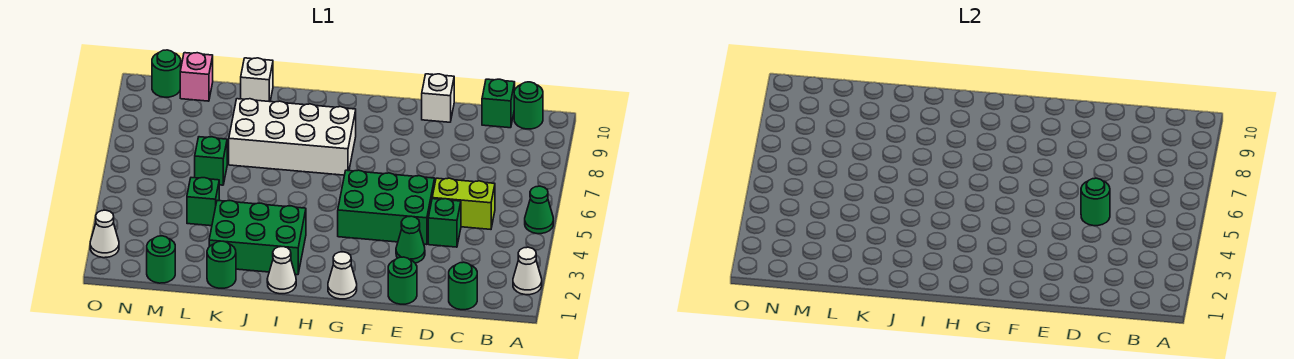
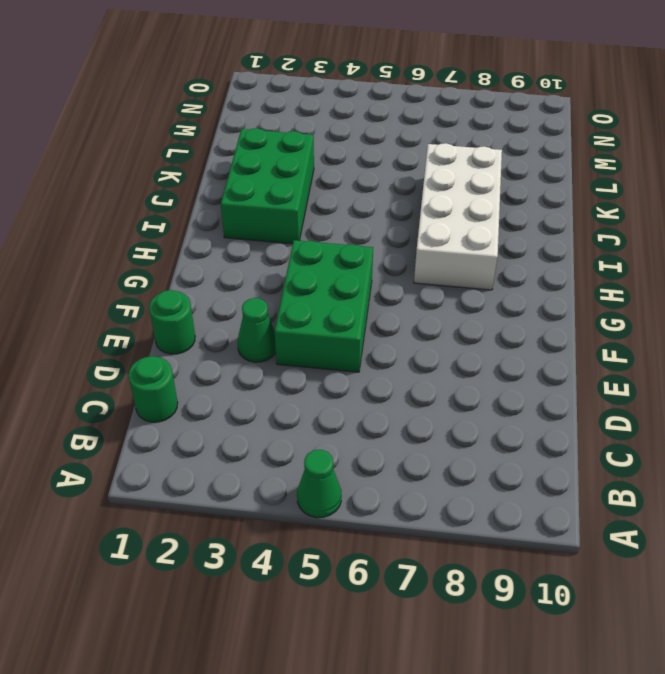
none -> white 1x1 cone [513,247,542,295]
none -> green 1x1 round brick [514,82,543,129]
none -> lime 1x2 brick [432,178,495,229]

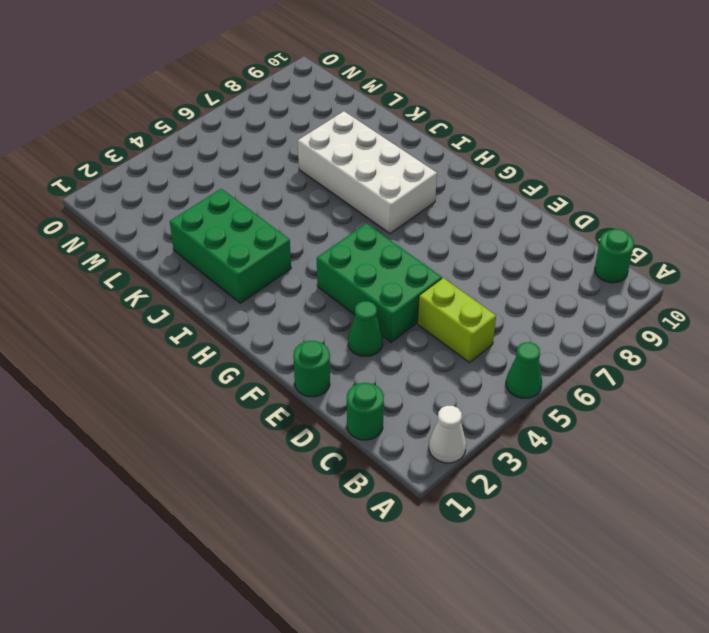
none -> green 1x1 brick [482,79,515,128]
none -> green 1x1 brick [428,199,461,247]
none -> white 1x1 brick [422,74,454,122]

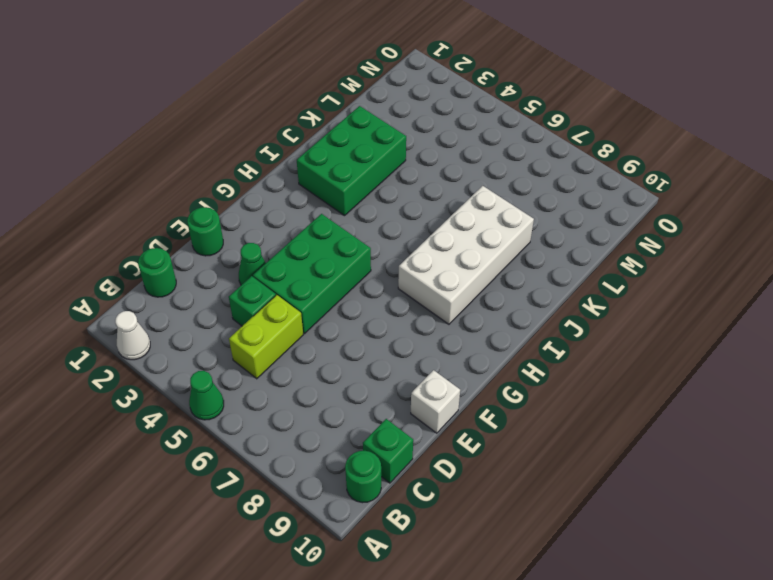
none -> white 1x1 cone [328,252,357,299]
none -> white 1x1 cone [267,247,296,294]
none -> green 1x1 round brick [207,241,236,288]

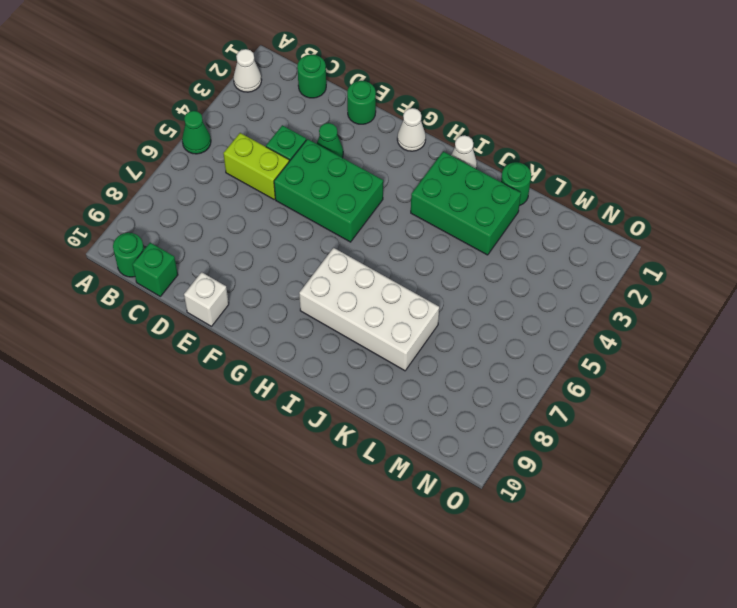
none -> white 1x1 brick [241,58,273,102]
none -> green 1x1 brick [187,178,219,226]
none -> green 1x1 brick [195,137,227,185]

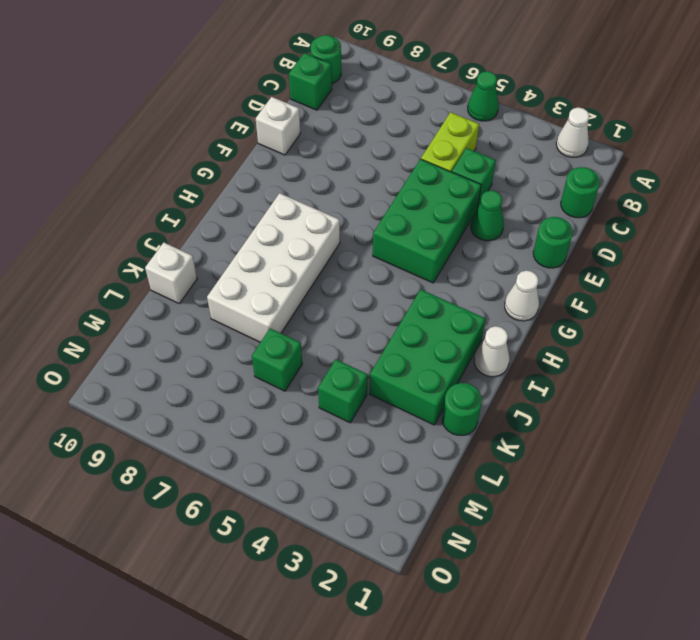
none -> green 1x1 round brick [147,236,175,283]
none -> pink 1x1 brick [180,53,213,101]
none -> green 1x1 round brick [152,50,181,97]

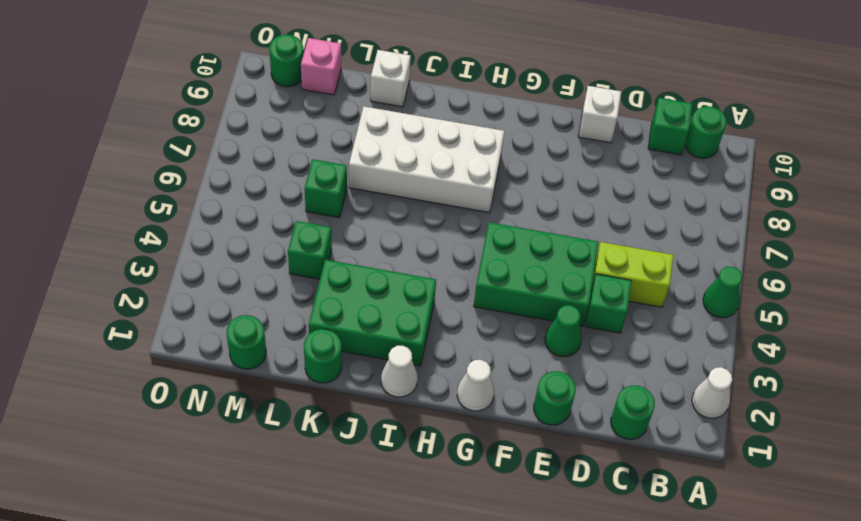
none -> white 1x1 cone [90,210,119,258]
none -> green 1x1 round brick [1081,178,1110,226]

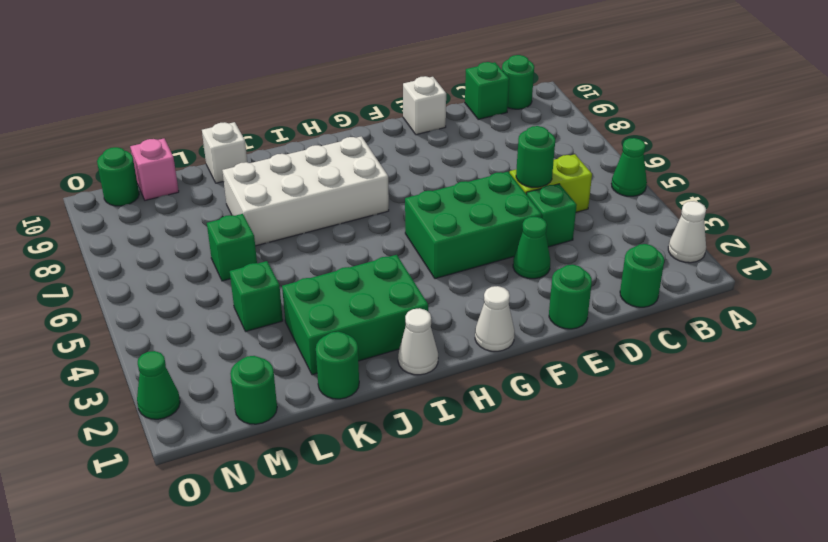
green 1x1 cone [137,351,180,419] -> white 1x1 cone [90,210,119,258]

